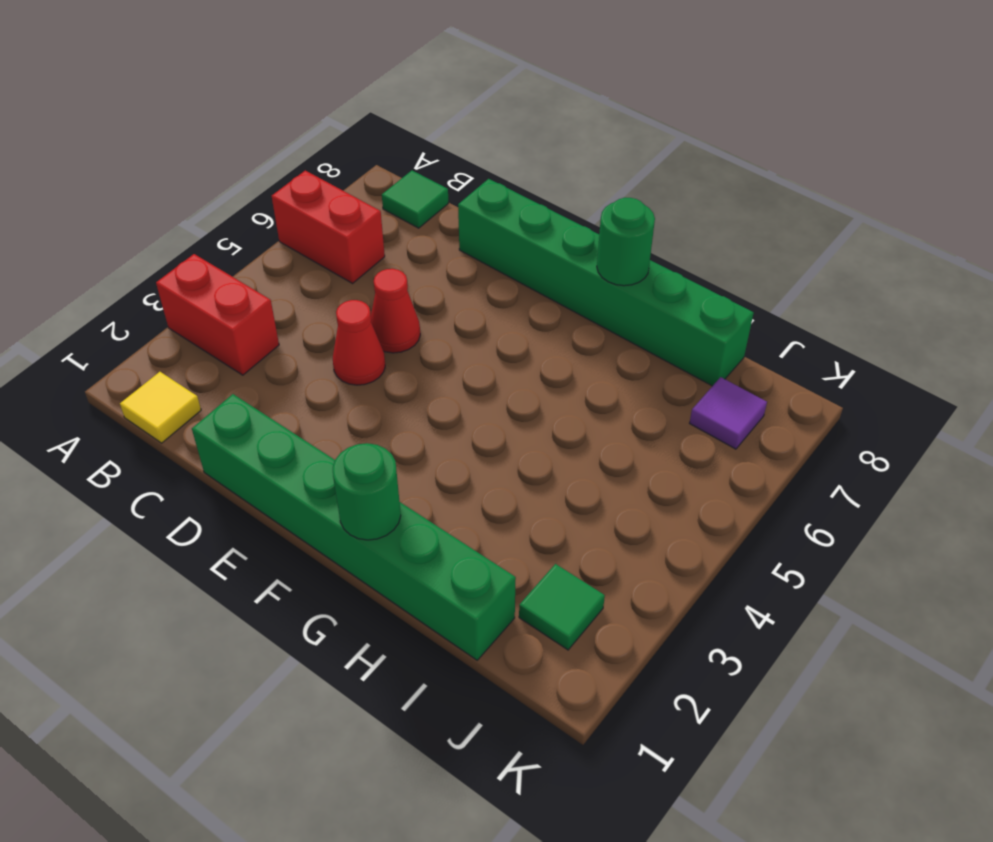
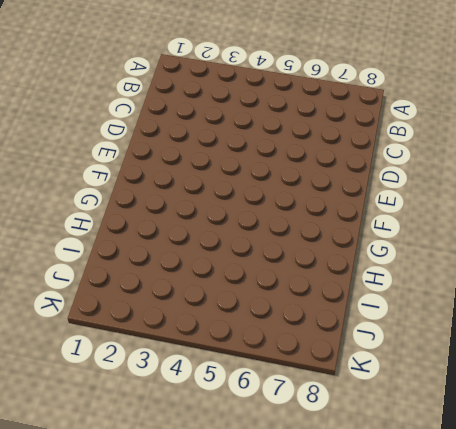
none -> red 1x2 brick [156,254,279,375]
none -> red 1x2 brick [272,170,385,283]
none -> yellow 1x1 tile [120,372,201,443]

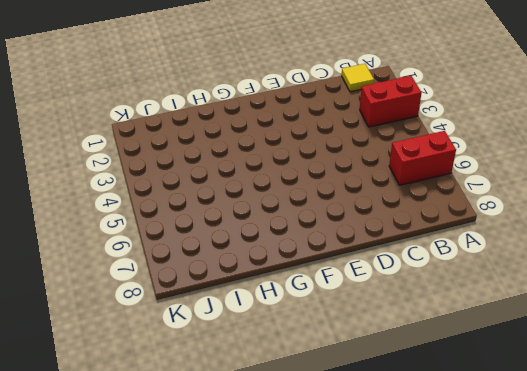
none -> green 1x1 tile [382,171,449,228]
none -> green 1x6 brick [192,394,516,660]
none -> red 1x1 cone [333,300,385,385]

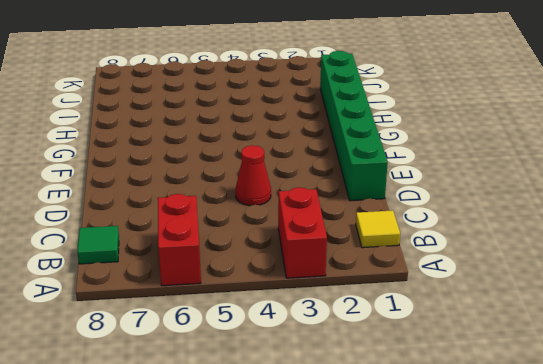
none -> red 1x1 cone [371,269,420,353]
none -> green 1x6 brick [458,179,754,386]
none -> green 1x1 tile [519,564,605,650]

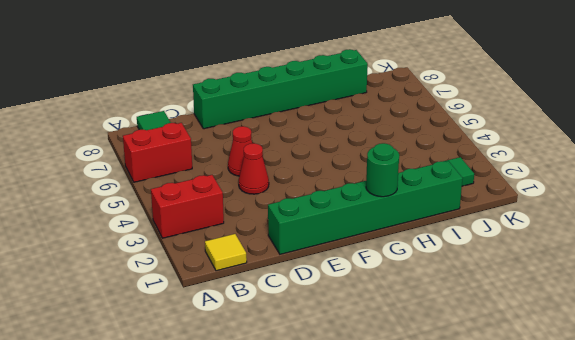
none -> purple 1x1 tile [690,377,767,449]
none -> green 1x1 round brick [597,198,655,286]

